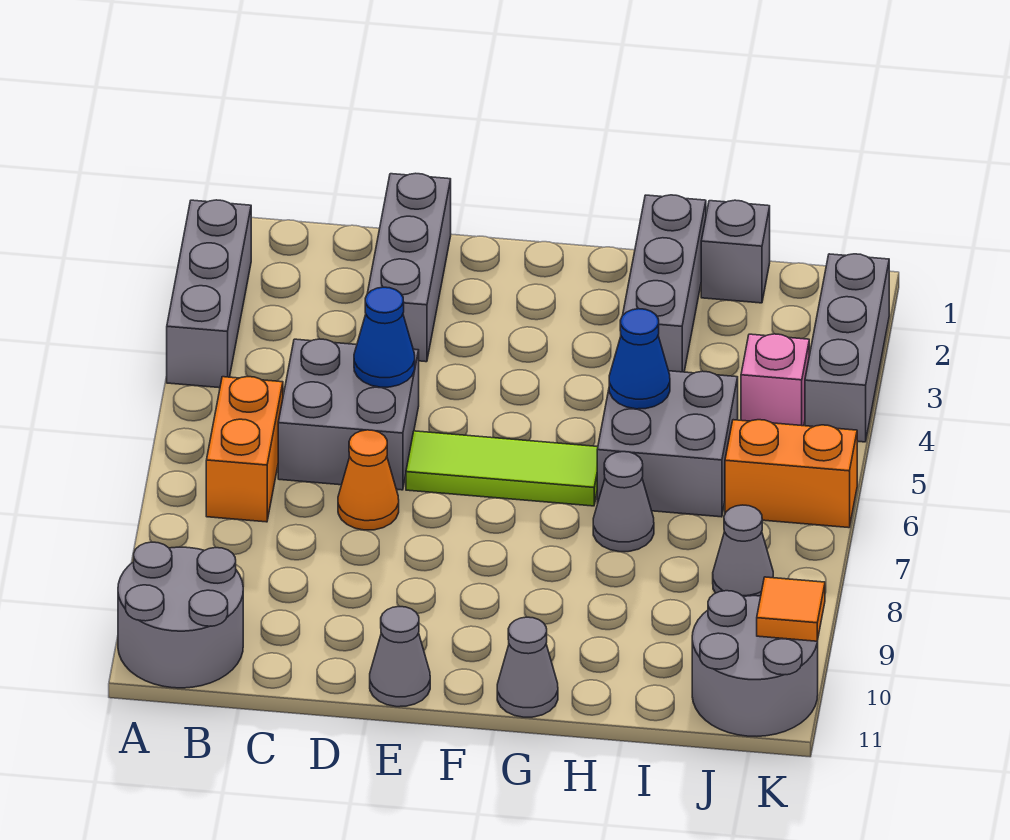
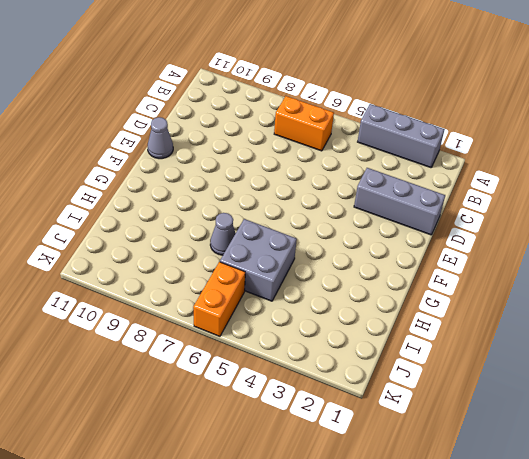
none -> grey 2x2 round brick [118,542,243,688]
none -> grey 2x2 brick [278,339,419,490]
none -> orange 1x1 cone [338,430,399,530]

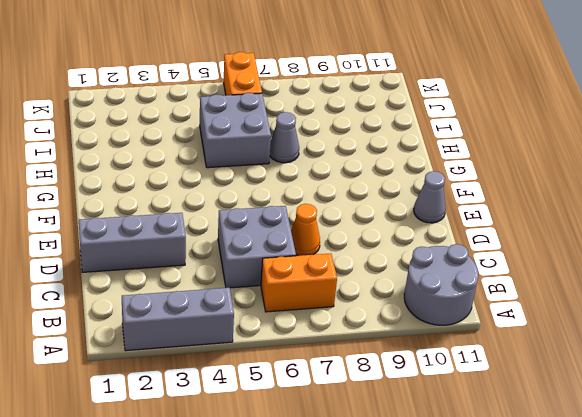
none -> lime 1x3 tile [406,431,598,506]
none -> grey 1x1 cone [497,617,558,717]
none -> grey 1x3 brick [623,195,706,372]

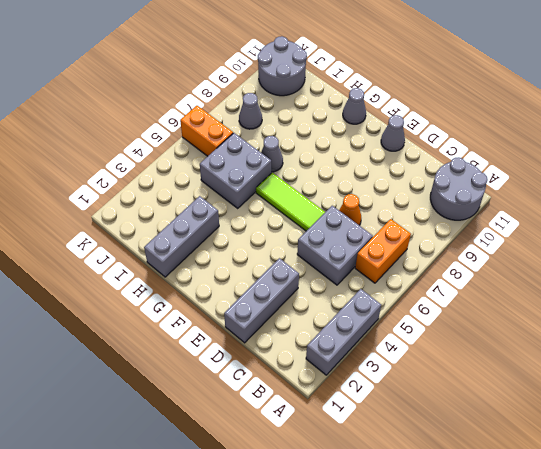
none -> grey 1x1 brick [701,200,770,303]
none -> pink 1x1 brick [741,334,809,426]
none -> grey 1x3 brick [805,254,889,442]

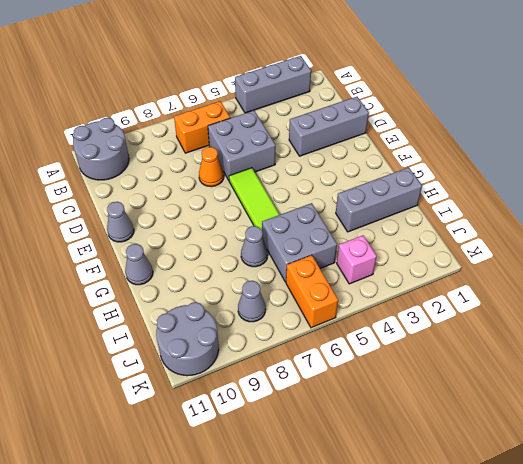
none -> grey 1x1 brick [701,200,770,303]
none -> grey 1x3 brick [805,254,889,442]
none -> blue 1x1 cone [354,287,415,387]

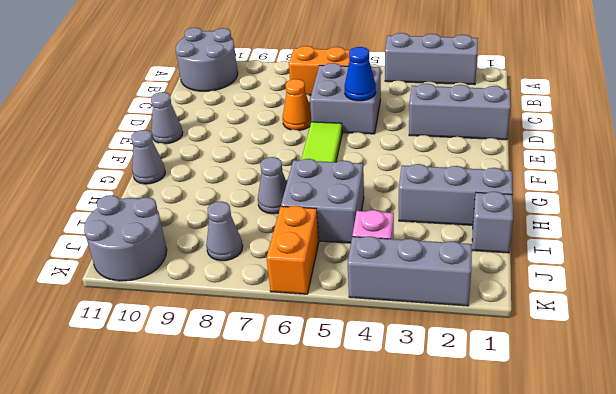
none -> blue 1x1 cone [609,309,670,409]
none -> orange 1x1 tile [757,577,825,641]

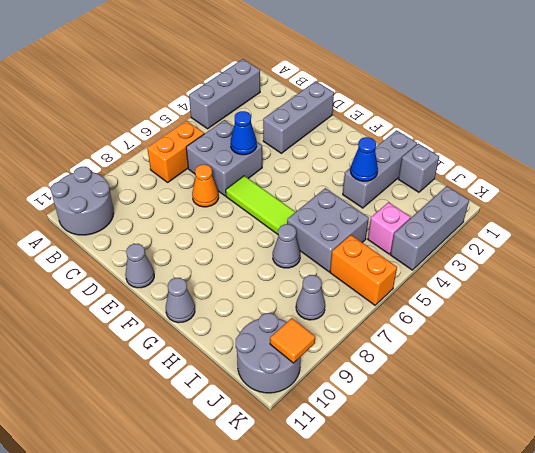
blue 1x1 cone [350,137,378,181] -> blue 1x1 cone moved to [609,309,670,409]

